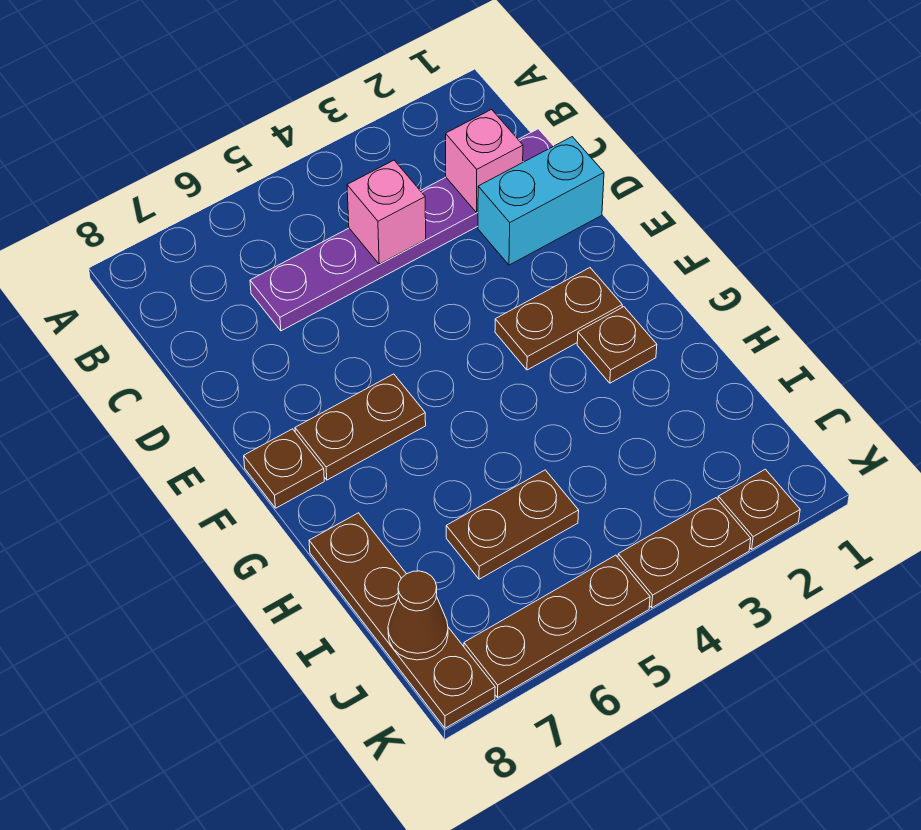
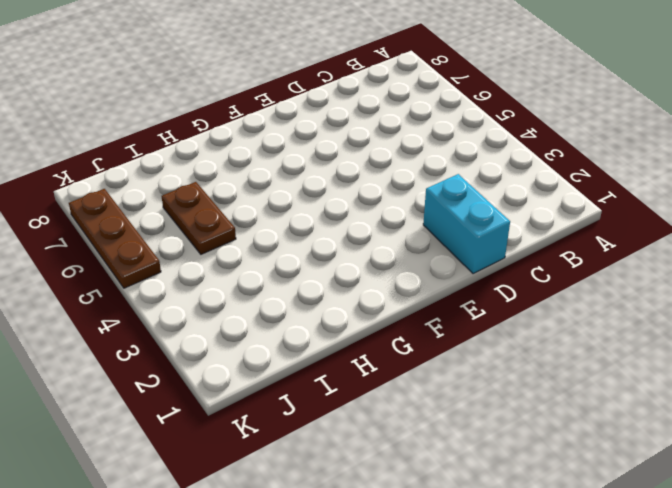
none -> purple 1x6 plate [250,129,553,331]
none -> brown 1x2 plate [495,268,622,370]
none -> brown 1x2 plate [295,374,426,480]

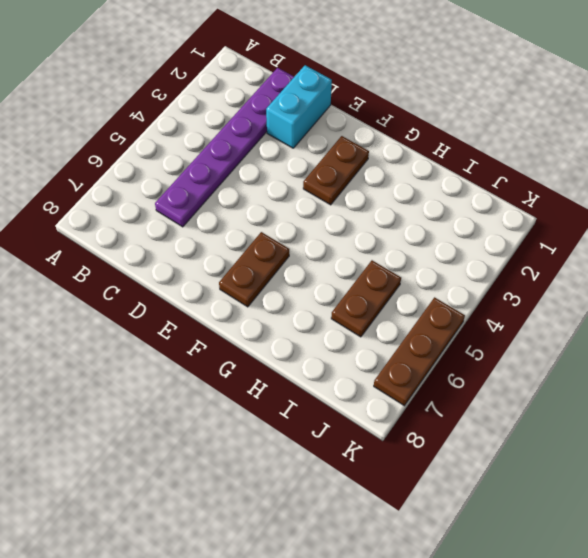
none -> brown 1x1 plate [244,429,324,508]
none -> brown 1x1 plate [577,307,657,383]
none -> brown 1x4 plate [309,513,495,728]

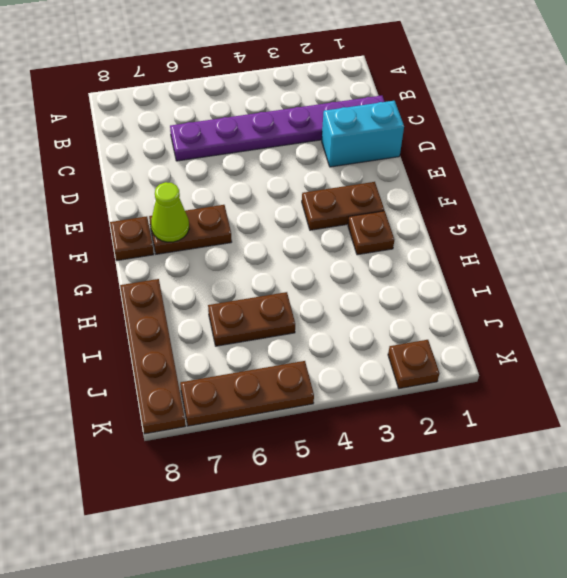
lime 1x1 cone [151,182,189,242] -> none
none -> brown 1x2 plate [618,498,751,608]
none -> pink 1x1 brick [446,110,523,212]
none -> pink 1x1 brick [347,160,426,264]

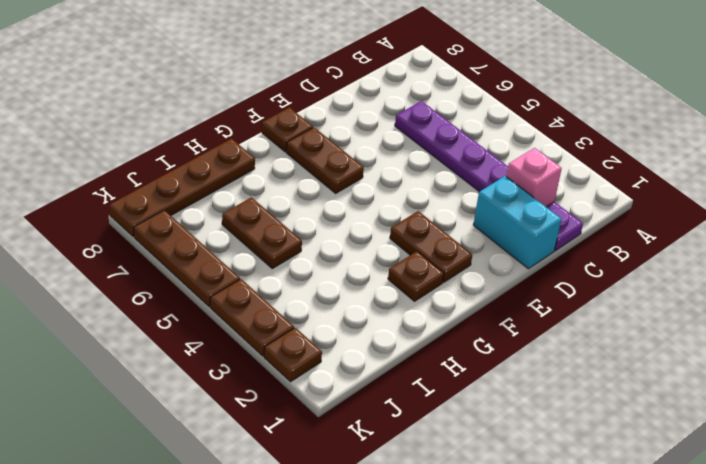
none -> pink 1x1 brick [347,160,426,264]
none -> brown 1x1 cone [388,571,448,660]

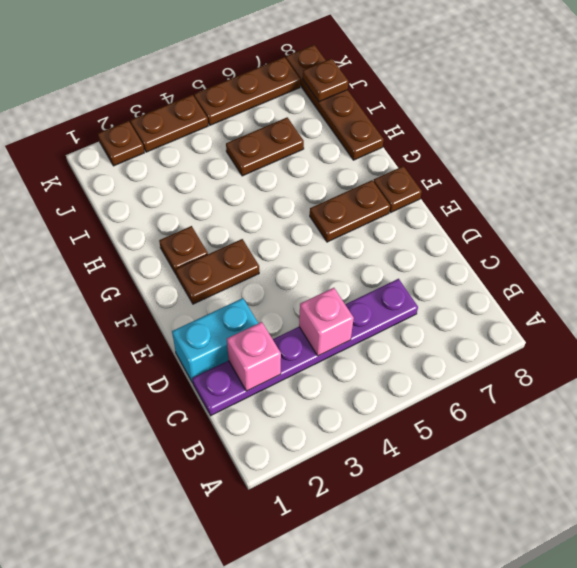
brown 1x1 plate [303,58,348,102] -> brown 1x1 cone [388,571,448,660]

